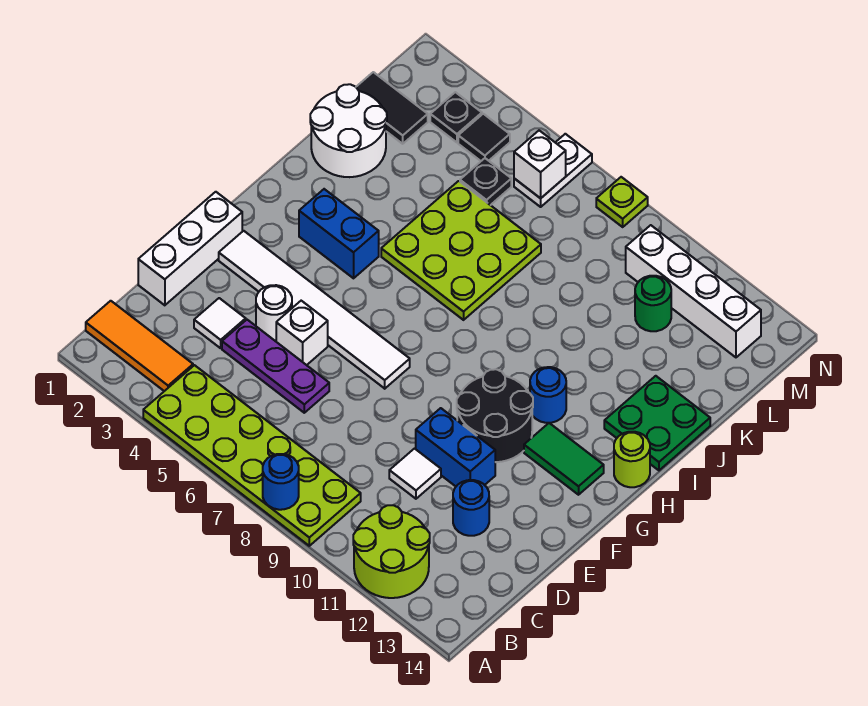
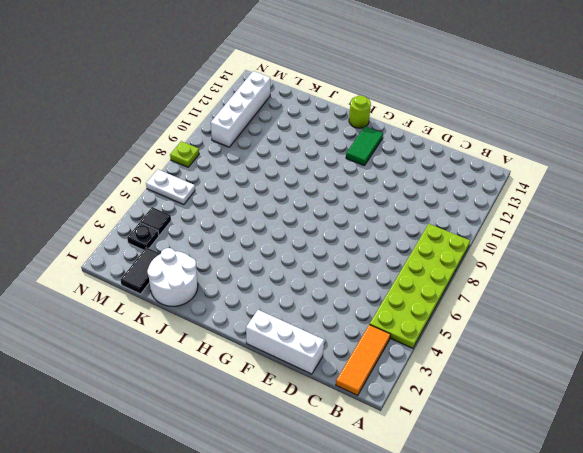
none -> lime 2x2 round brick [353,505,430,598]
none -> white 1x1 tile [194,298,246,348]
none -> purple 1x3 plate [222,320,329,413]
none -> white 1x1 tile [389,449,441,499]

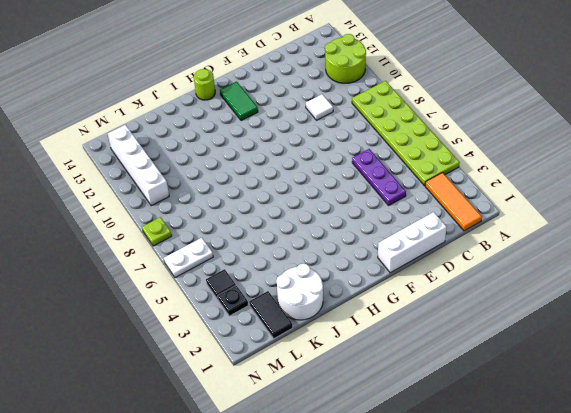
none -> white 1x1 tile [194,298,246,348]
none -> blue 1x1 round brick [453,480,489,536]
none -> white 1x1 round brick [256,285,292,341]
none -> white 1x1 brick [276,301,328,365]

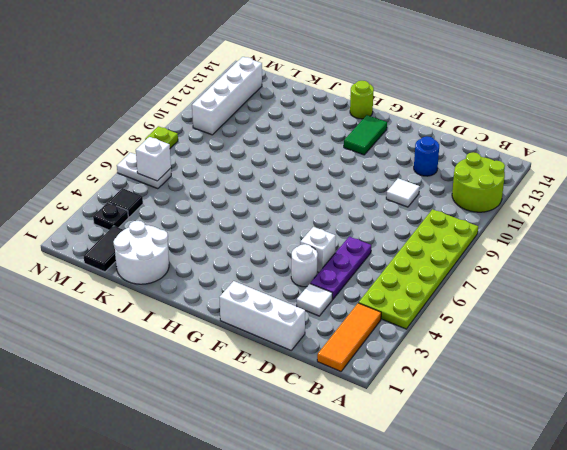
none -> blue 1x2 brick [416,408,495,486]
none -> white 1x6 tile [219,231,410,389]
none -> black 2x2 round brick [457,369,533,462]
none -> blue 1x2 brick [299,189,379,278]

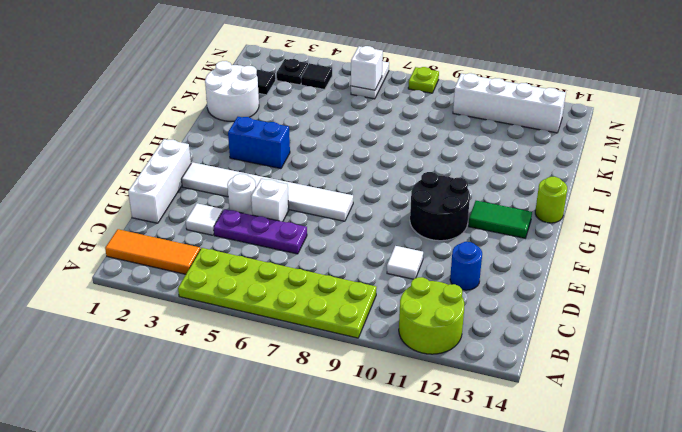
none -> blue 1x2 brick [416,408,495,486]
none -> blue 1x1 round brick [530,367,566,423]
none -> lime 3x3 plate [381,181,541,320]
none -> green 2x2 plate [604,376,710,470]

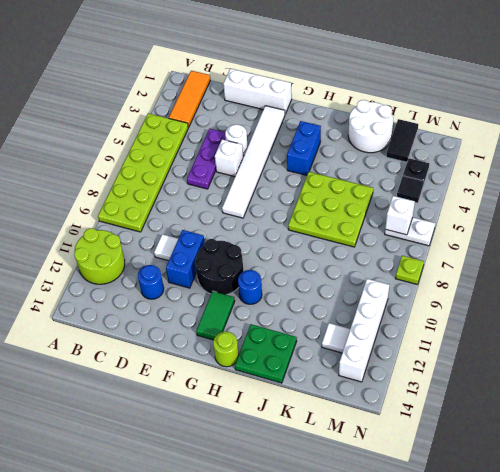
white 1x1 tile [322,323,350,353] -> white 1x1 tile moved to [194,298,246,348]
none -> black 1x1 plate [460,158,511,205]
none -> green 1x1 round brick [635,276,671,331]
none -> blue 1x1 round brick [263,454,299,510]

